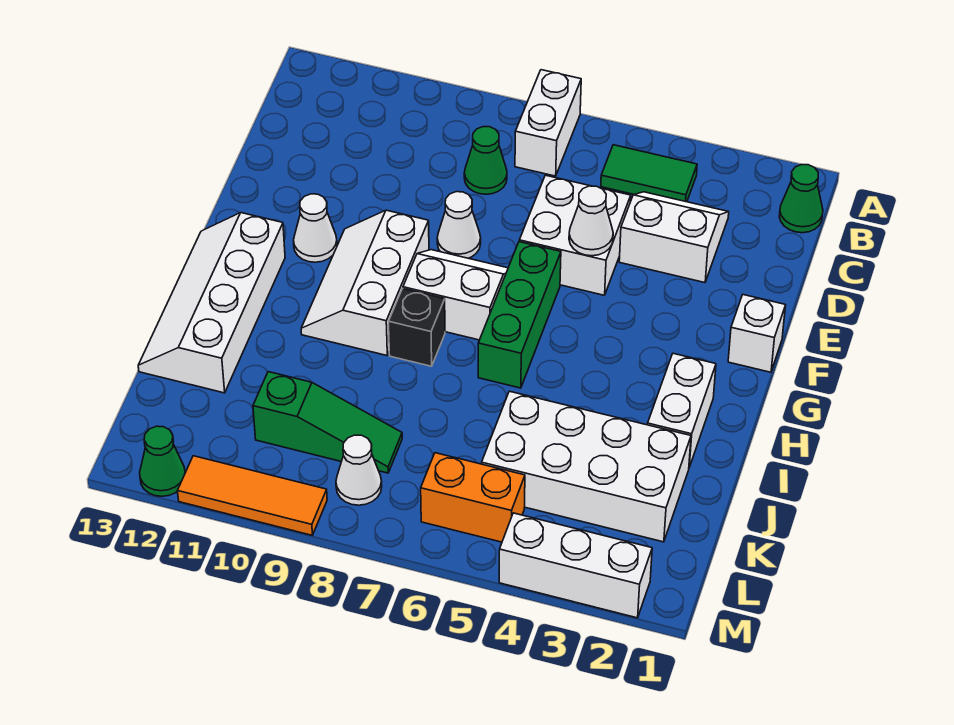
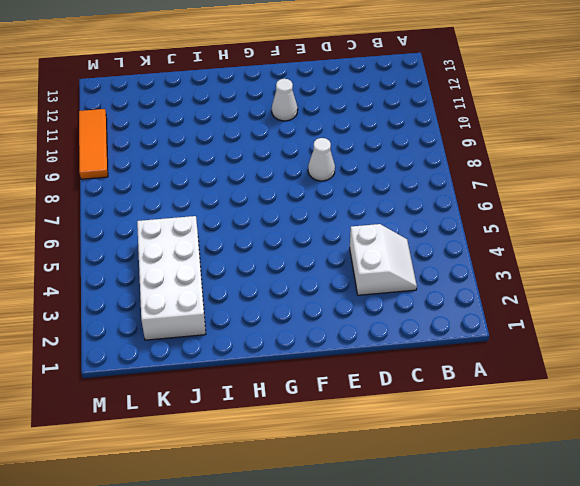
none -> white 1x2 brick [515,70,581,176]
none -> green 1x1 cone [779,165,823,233]
none -> green 1x2 tile [601,145,697,202]

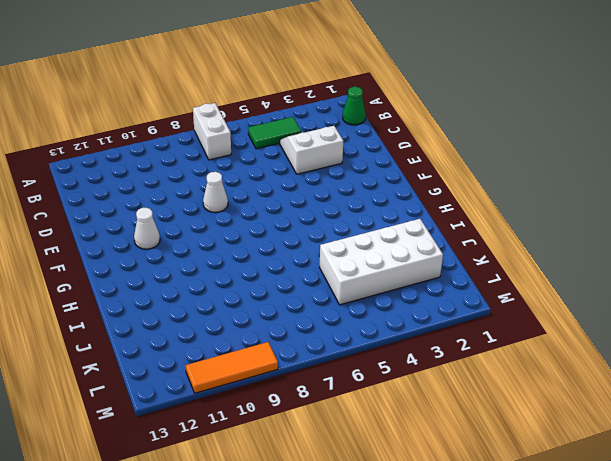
none -> green 1x1 cone [464,127,507,194]
none -> white 2x2 brick [519,175,631,295]
none -> white 1x1 brick [728,295,786,372]

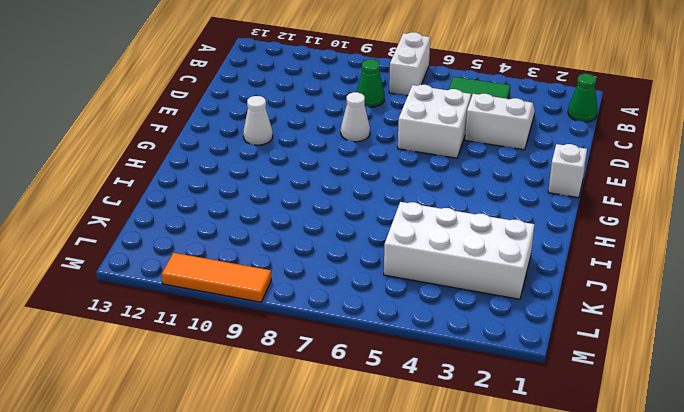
none -> green 1x3 brick [478,242,561,388]
none -> white 2x2 slope [403,250,508,340]
none -> white 2x3 slope [301,210,429,355]

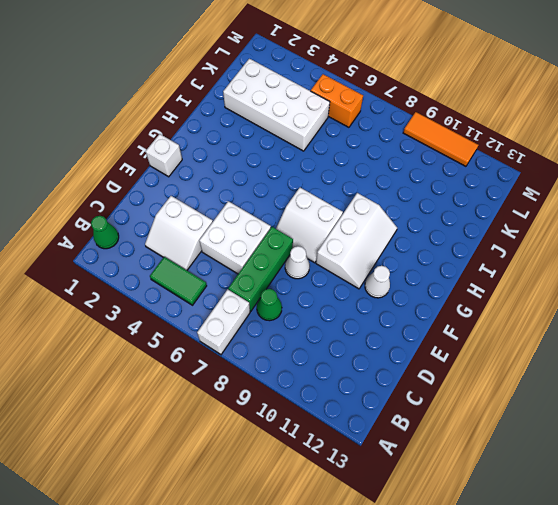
green 1x3 brick [228,227,293,311] -> green 1x3 brick moved to [478,242,561,388]
none -> white 2x4 slope [138,213,285,393]
none -> white 1x2 brick [648,353,716,467]
none -> black 1x1 brick [389,289,445,366]

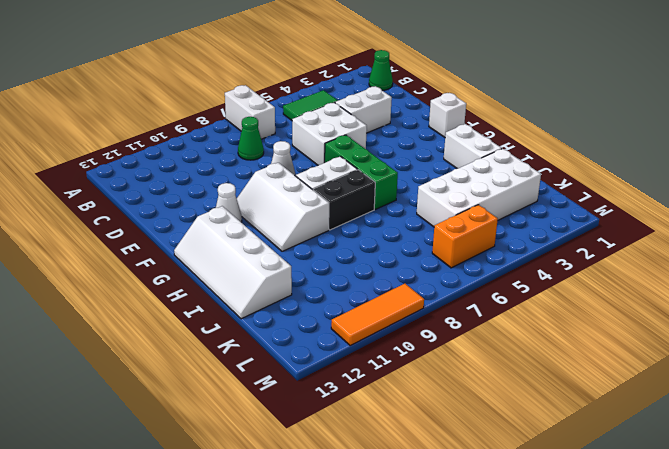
black 1x2 brick [313,170,375,230] -> black 1x1 brick [389,289,445,366]
none -> green 1x3 slope [253,372,402,473]
none -> white 1x1 cone [336,435,382,505]
none -> white 1x3 brick [499,513,652,618]

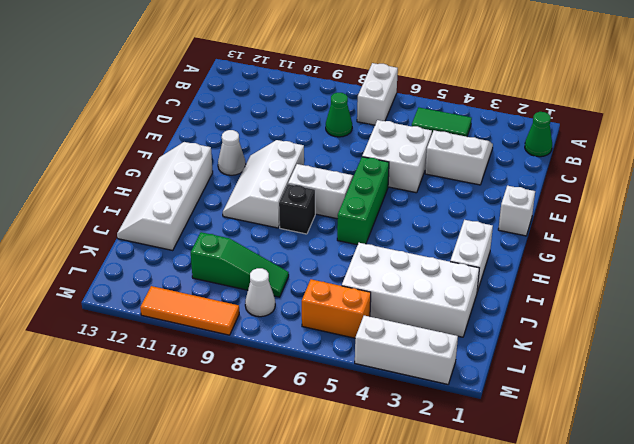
none -> white 1x1 cone [437,192,481,258]
none -> green 1x1 cone [140,426,185,496]
none -> white 1x1 cone [569,186,613,256]

